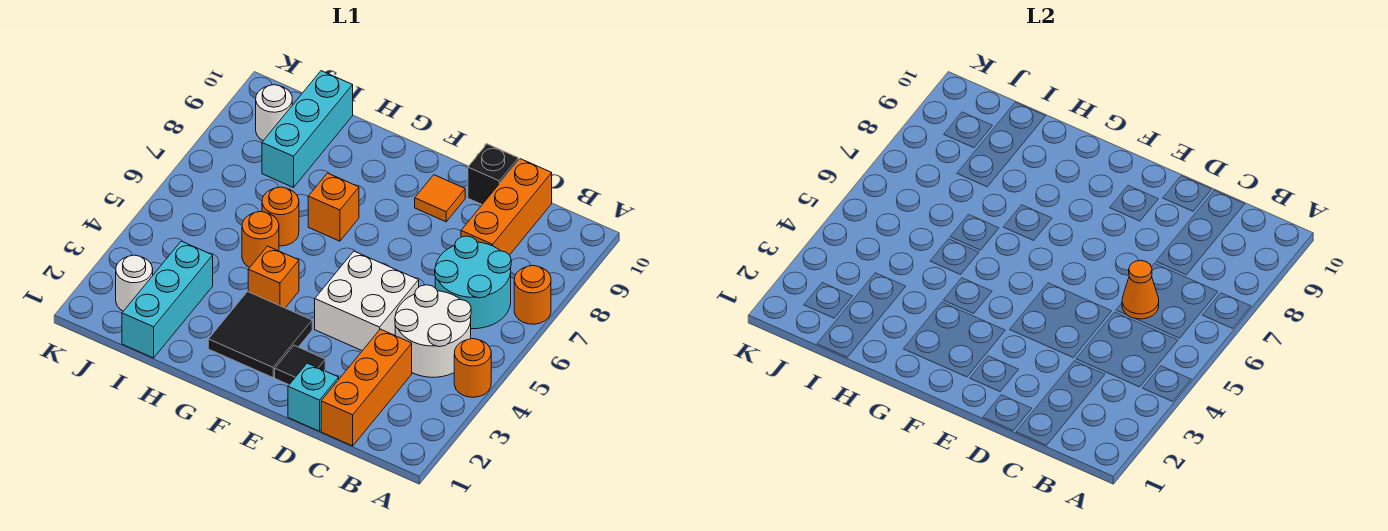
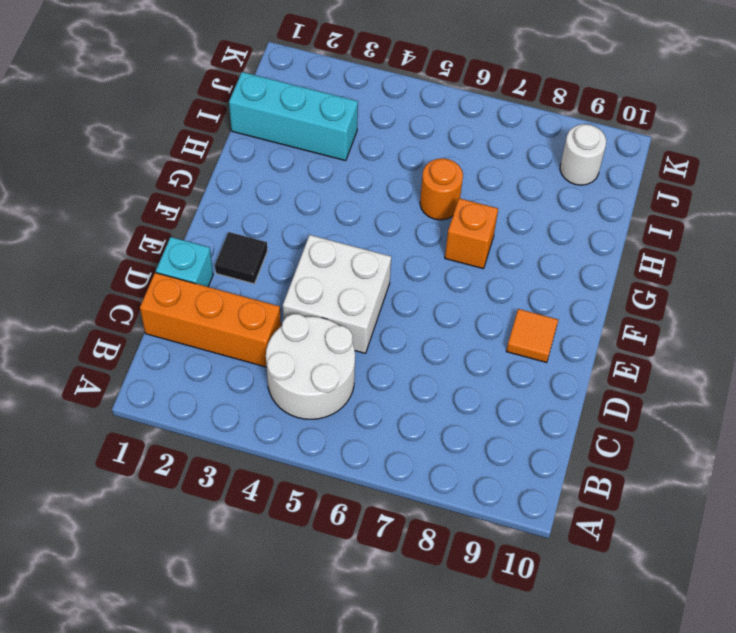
none -> orange 1x1 round brick [454,339,491,397]
none -> orange 1x1 round brick [514,266,551,324]
none -> cyan 2x2 round brick [435,236,511,329]

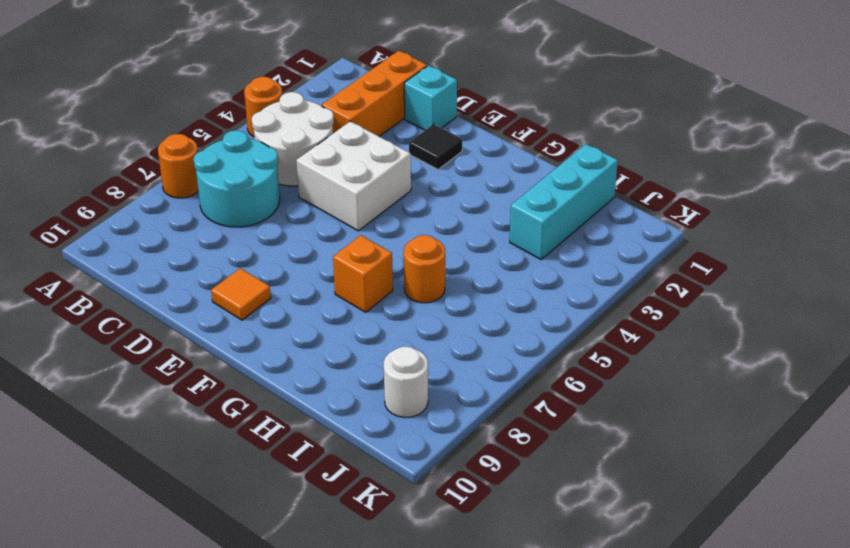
none -> orange 1x3 brick [461,159,552,255]
none -> black 1x1 brick [468,144,518,204]
none -> black 2x2 tile [208,292,312,378]

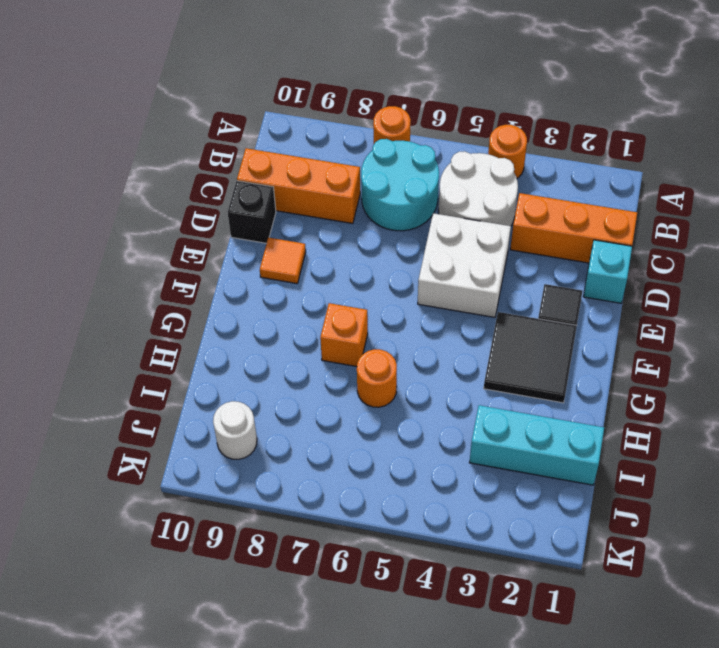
none -> orange 1x1 brick [248,246,299,308]
none -> orange 1x1 round brick [242,212,279,268]
none -> cyan 1x3 brick [262,71,353,188]

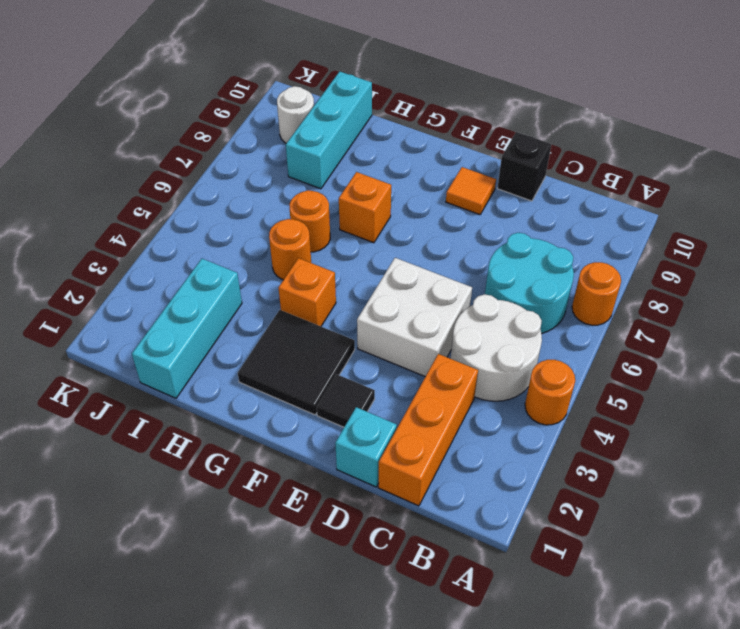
none -> orange 1x3 brick [461,159,552,255]
none -> white 1x1 round brick [116,255,153,311]
none -> orange 1x1 cone [1122,260,1159,319]

